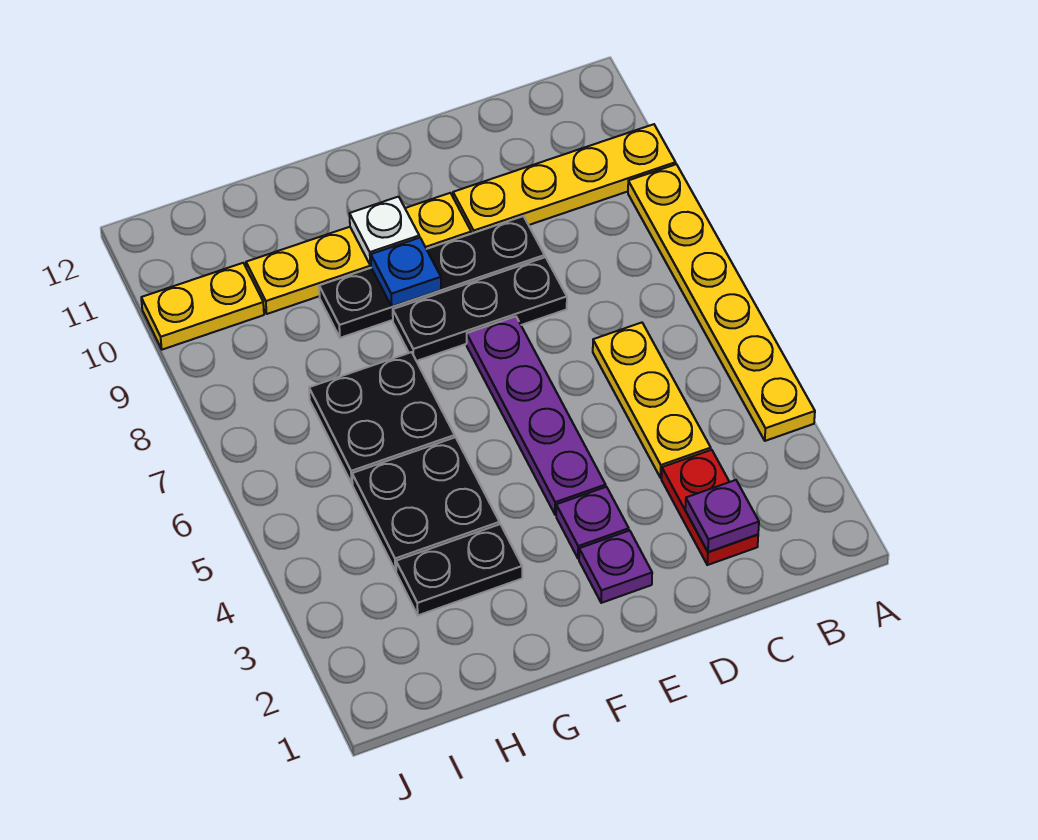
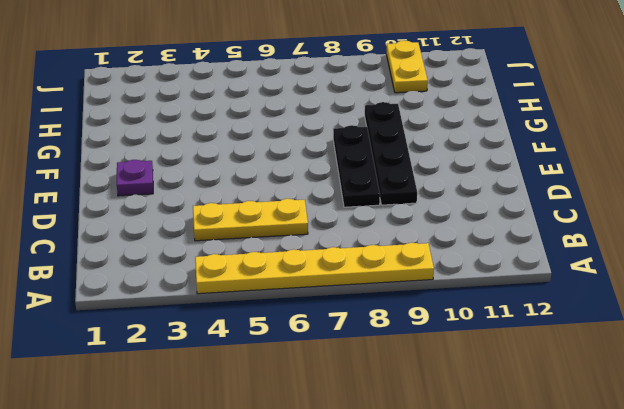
none -> yellow 1x4 plate [453,124,676,234]
none -> red 1x2 plate [661,450,758,565]
none -> purple 1x1 plate [556,487,629,559]

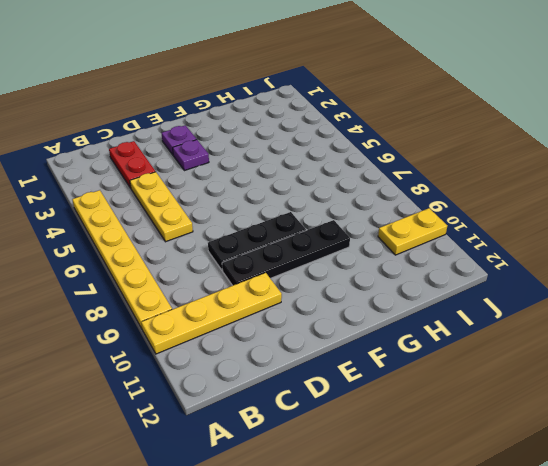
none -> purple 1x4 plate [467,316,606,515]
none -> yellow 1x4 plate [246,193,471,314]
none -> black 1x2 plate [396,524,522,615]

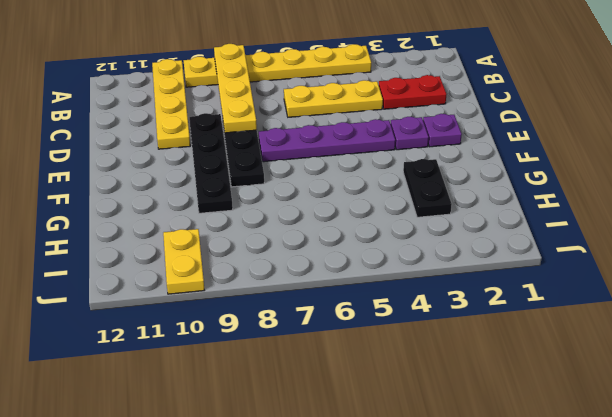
yellow 1x4 plate [214,44,257,133] -> yellow 1x4 plate moved to [246,193,471,314]
none -> black 2x2 plate [352,437,499,571]
none -> black 2x2 plate [309,352,455,484]
none -> purple 1x1 plate [685,480,759,552]

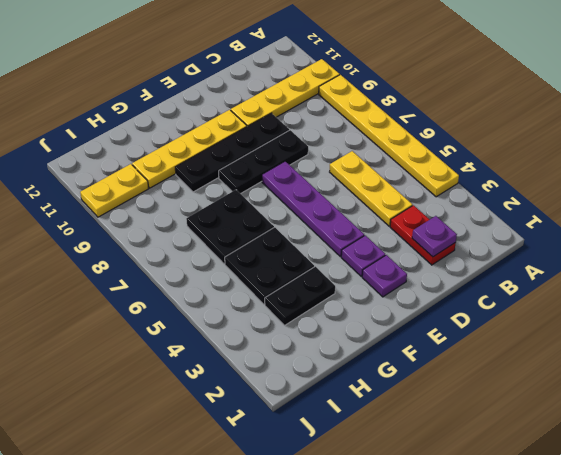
none -> blue 1x1 plate [371,238,441,307]
none -> white 1x1 plate [349,197,419,265]

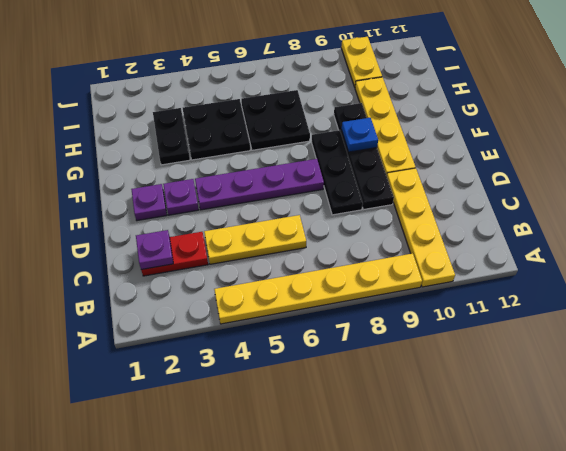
none -> white 1x1 plate [349,197,419,265]

